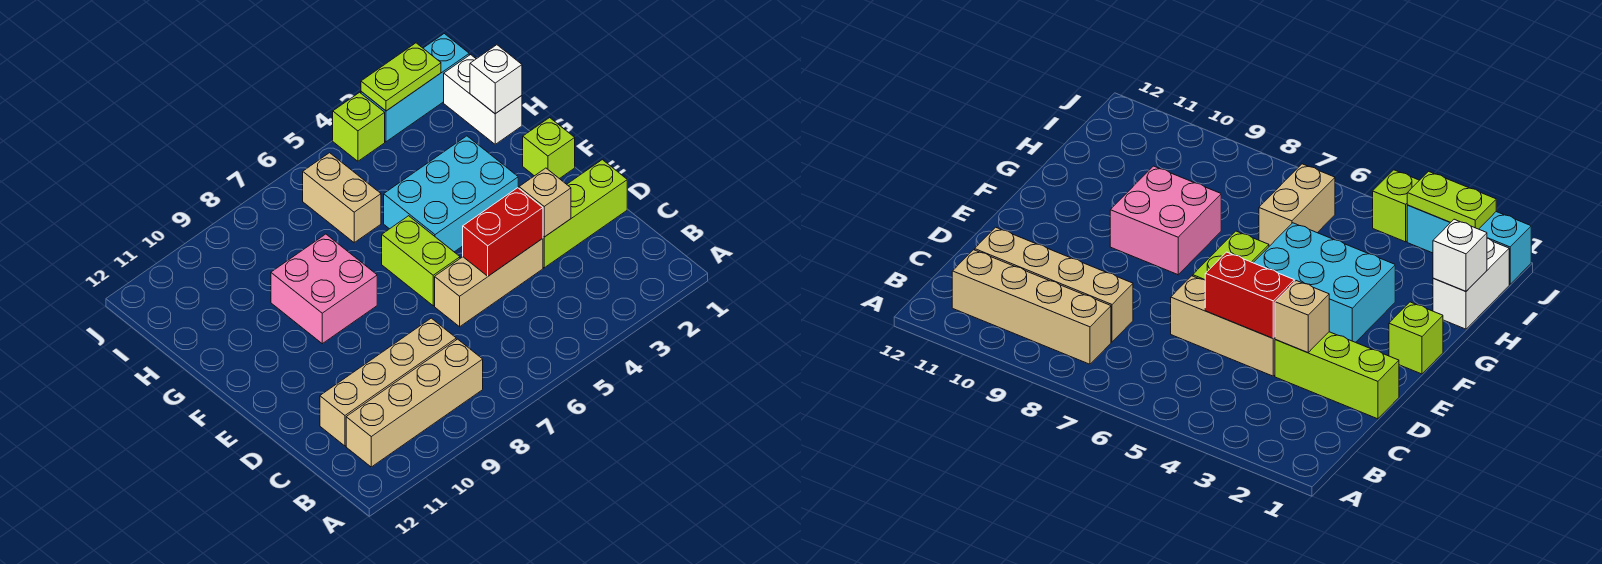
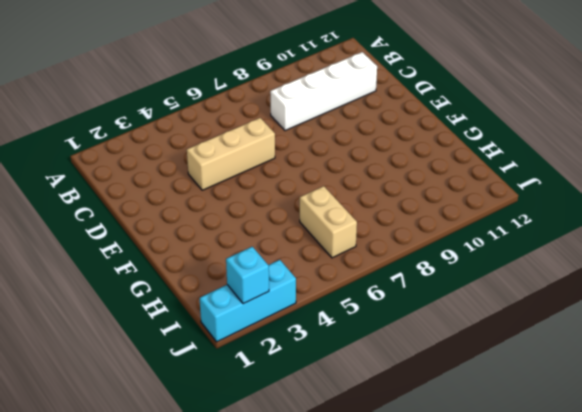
white 1x4 brick [270,52,377,131] -> tan 1x4 brick [320,318,456,446]
cyan 1x1 brick [226,247,269,304] -> lime 1x2 plate [361,43,441,111]
none -> tan 1x4 brick [346,339,483,467]
none -> lime 1x3 brick [543,160,627,268]
none -> lime 1x2 brick [382,216,460,306]

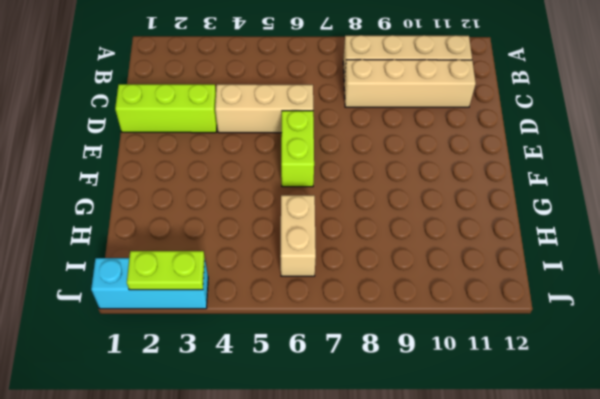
none -> lime 1x1 brick [523,118,575,179]
none -> cyan 2x3 brick [384,136,518,252]
none -> pink 2x2 brick [271,234,377,344]

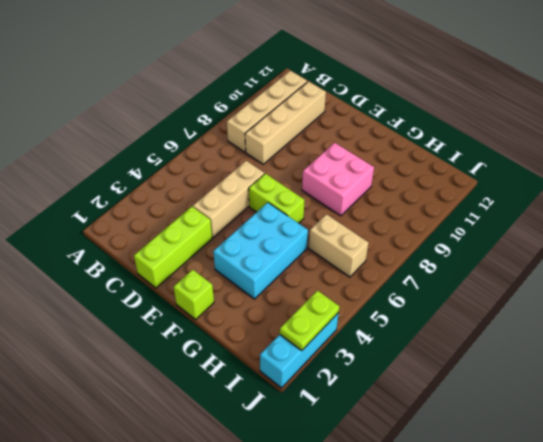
none -> white 1x2 brick [444,55,522,144]
none -> lime 1x1 brick [333,92,385,161]
none -> tan 1x1 brick [519,168,571,237]

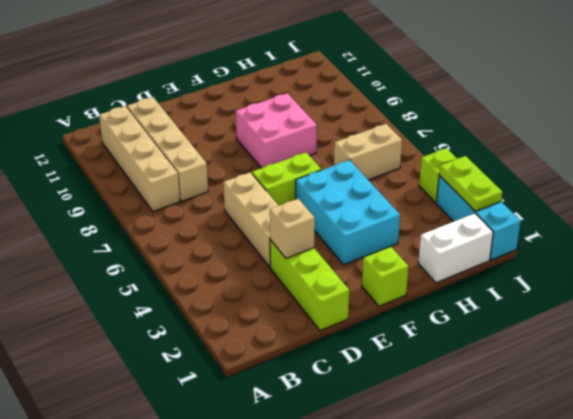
none -> red 1x2 brick [463,188,543,276]
none -> white 1x1 brick [470,45,522,114]

